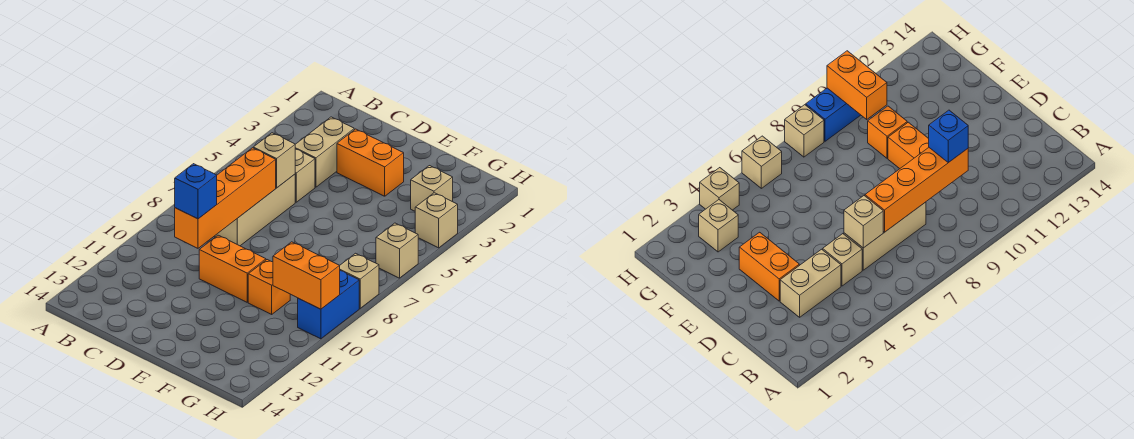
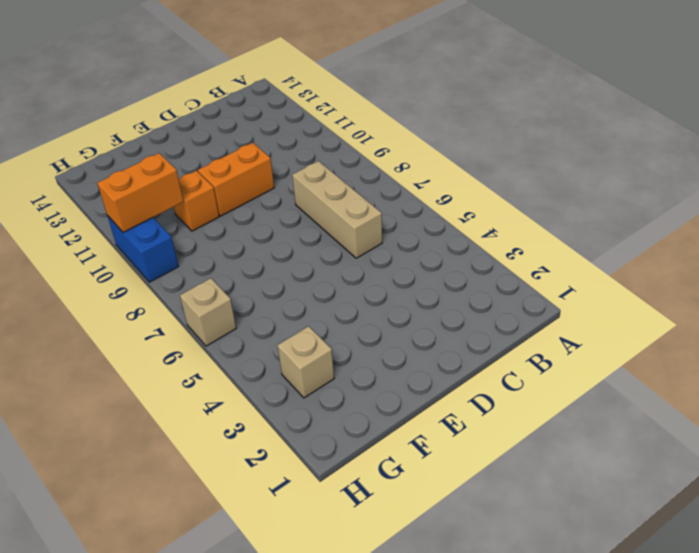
none -> tan 1x2 brick [295,117,354,187]
none -> tan 1x1 brick [295,149,315,202]
none -> orange 1x2 brick [337,129,404,196]

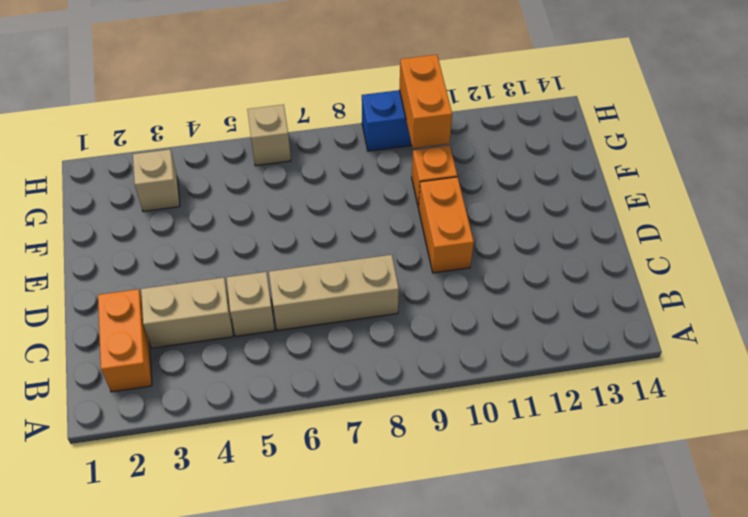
orange 1x2 brick [98,289,152,392] -> orange 1x2 brick moved to [337,129,404,196]
none -> tan 1x1 brick [415,193,458,248]
none -> tan 1x1 brick [340,253,379,308]
none -> tan 1x1 brick [253,133,295,188]

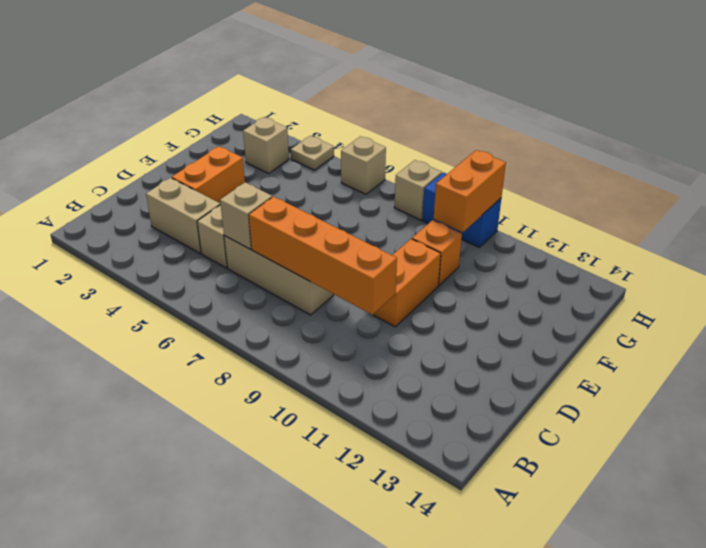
tan 1x1 plate [291,136,334,170] -> tan 1x1 brick [415,193,458,248]
none -> blue 1x1 brick [175,164,217,219]

